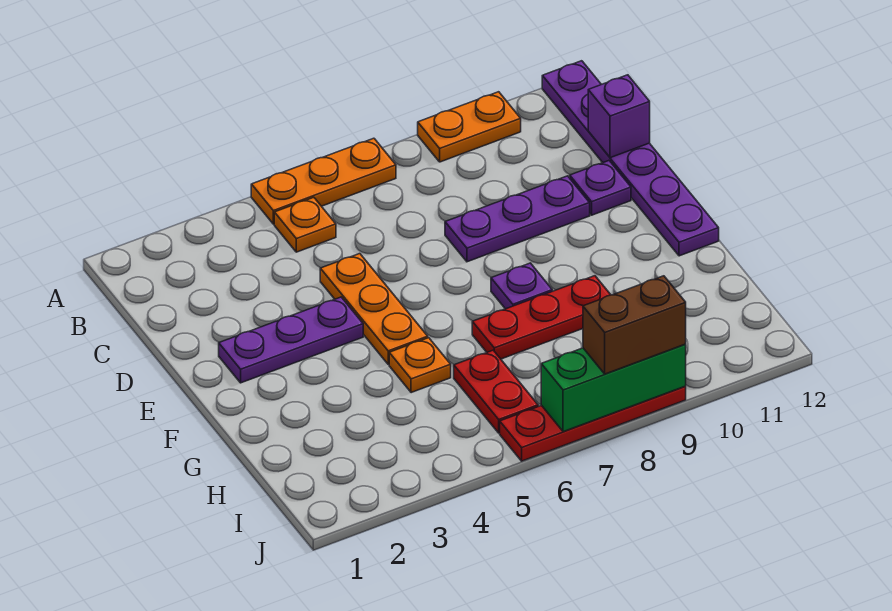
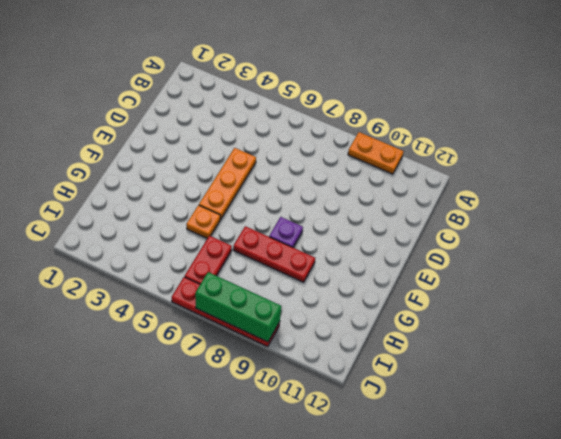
none -> orange 1x3 plate [251,138,396,224]
none -> purple 1x6 plate [542,61,719,256]
none -> orange 1x1 plate [274,197,336,252]

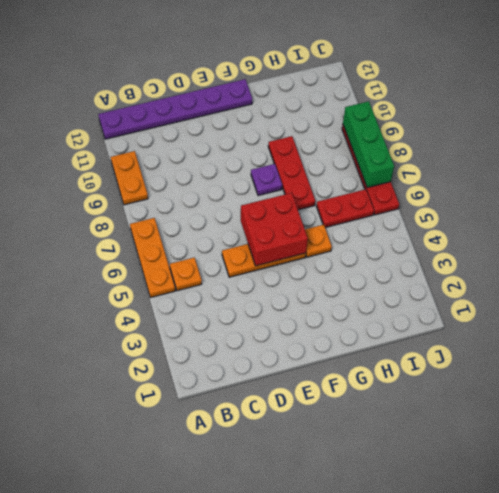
red 2x2 brick [241,193,308,266] -> none
none -> purple 1x3 plate [445,176,590,262]
none -> purple 1x1 plate [570,161,631,215]
none -> purple 1x3 plate [219,297,363,383]

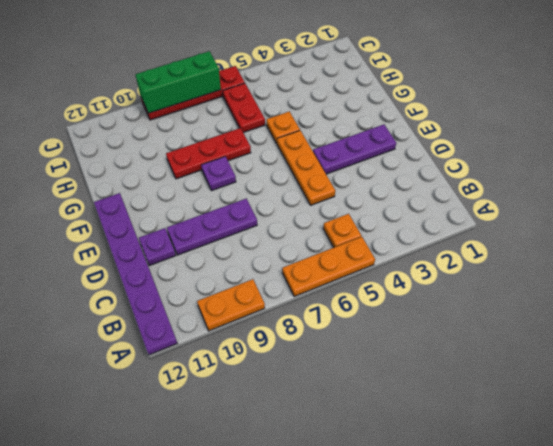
none -> purple 1x1 brick [588,75,650,158]
none -> brown 1x2 brick [583,276,686,374]

